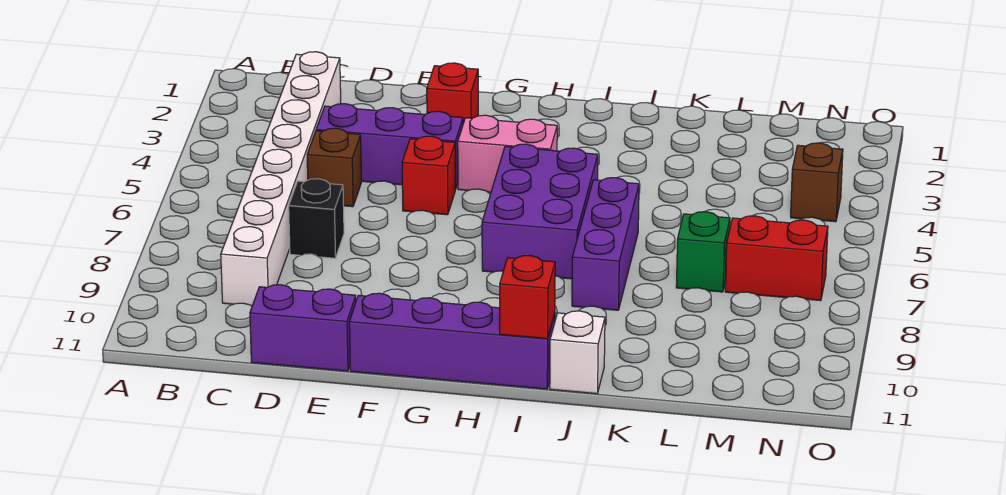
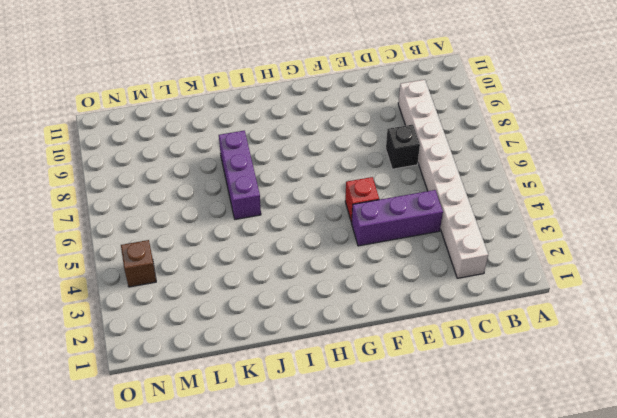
none -> brown 1x1 brick [307,128,361,207]
none -> purple 1x2 brick [250,285,356,371]
none -> red 1x1 brick [427,63,478,123]

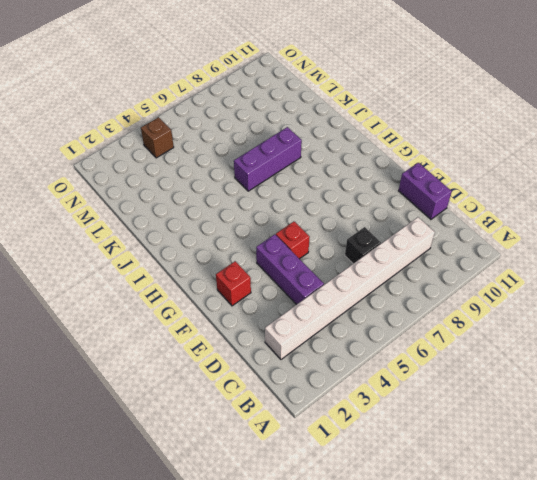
none -> brown 1x1 brick [307,128,361,207]
none -> purple 1x4 brick [349,293,555,389]
none -> pink 1x2 brick [458,115,557,192]

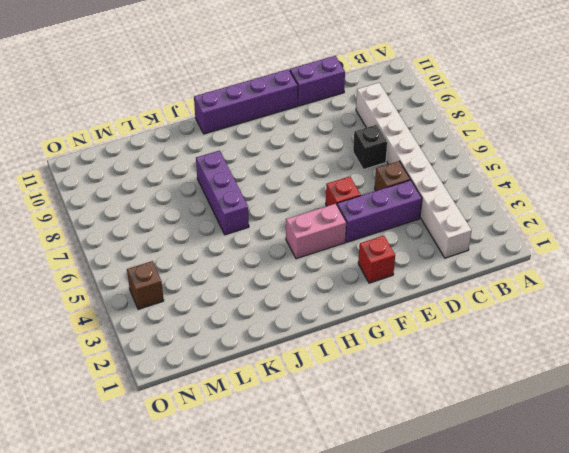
none -> purple 2x3 brick [482,144,598,279]
none -> white 1x1 brick [550,311,605,394]
none -> green 1x1 brick [676,212,730,292]

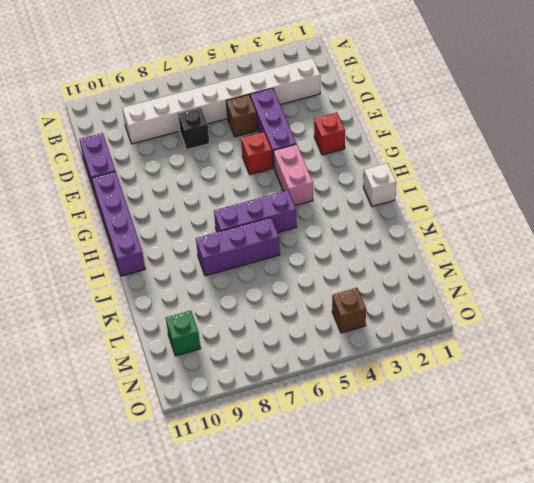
white 1x1 brick [363,163,396,206] -> white 1x1 brick moved to [550,311,605,394]
purple 1x3 brick [214,190,297,233] -> purple 2x3 brick [482,144,598,279]
green 1x1 brick [166,311,201,356] -> green 1x1 brick moved to [676,212,730,292]
none -> red 1x2 brick [725,216,828,301]
none -> red 1x1 brick [500,256,555,339]

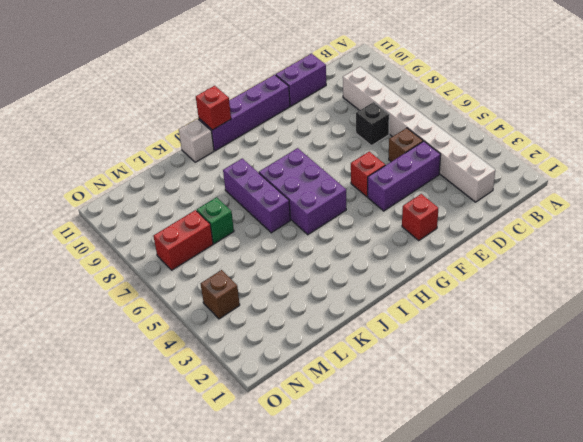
none -> pink 1x2 brick [458,115,557,192]

